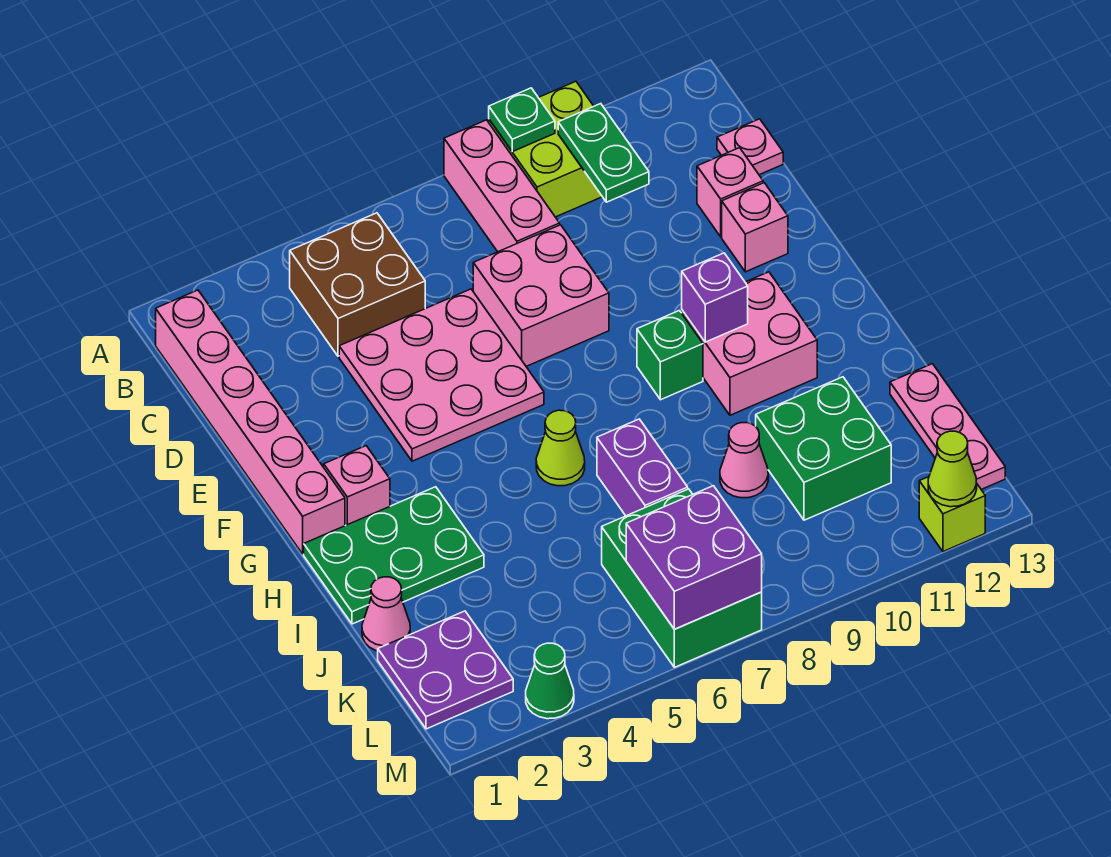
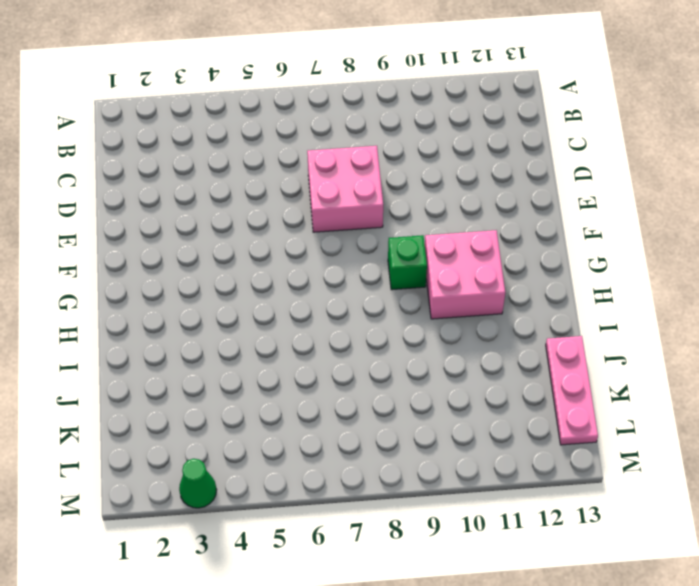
none -> pink 1x3 brick [444,120,560,252]
none -> lime 2x2 brick [489,81,602,217]
none -> pink 1x6 brick [156,290,345,554]

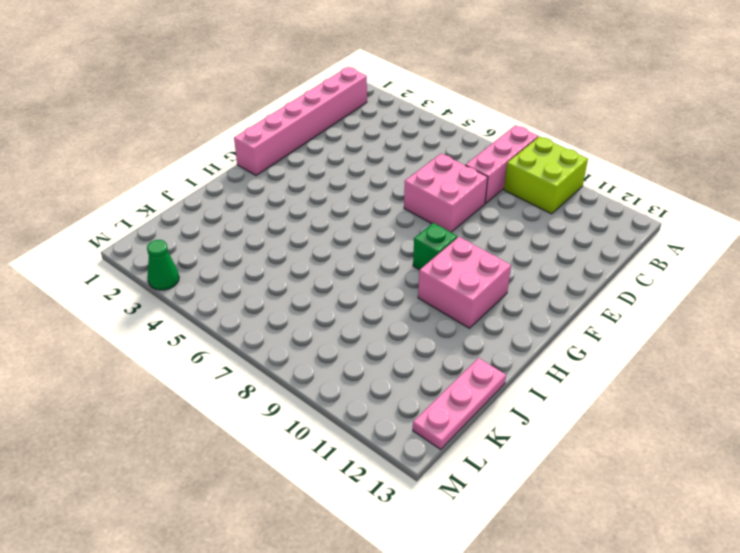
none -> brown 2x2 brick [290,213,425,356]
none -> pink 1x1 plate [717,119,783,175]
none -> pink 3x3 plate [339,289,544,461]

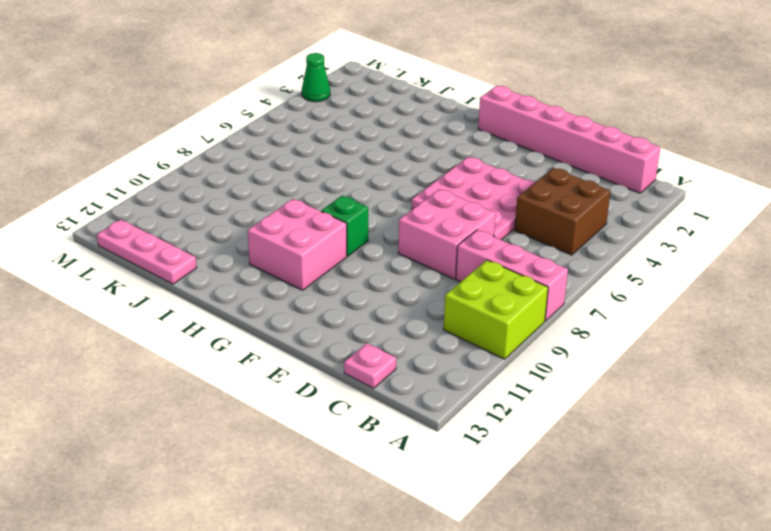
none -> pink 1x1 brick [697,148,763,237]
none -> pink 1x1 brick [722,183,788,272]
none -> pink 1x1 brick [324,446,390,526]

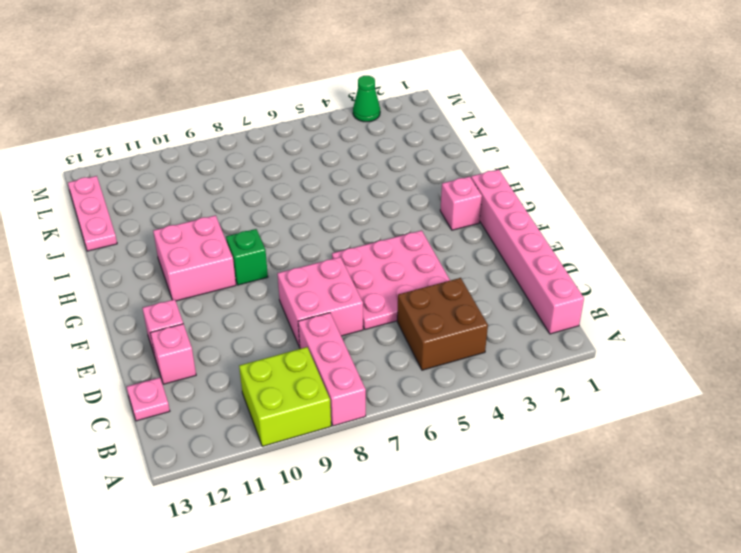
none -> green 2x3 plate [304,487,484,624]
none -> lime 1x1 cone [536,410,585,486]
none -> purple 1x2 brick [597,419,688,516]

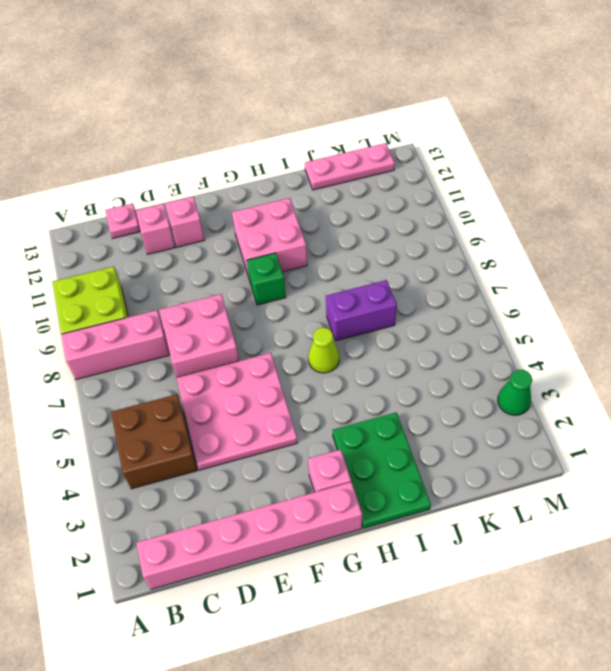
none -> pink 1x1 cone [362,577,410,651]
none -> pink 1x1 cone [720,423,768,498]
none -> green 2x2 brick [756,377,891,520]

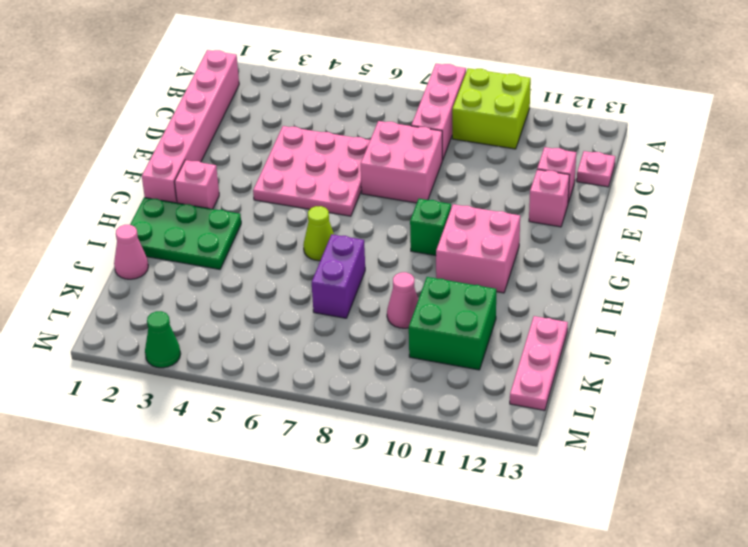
none -> brown 2x2 brick [290,213,425,356]
none -> purple 2x2 plate [378,611,513,729]
none -> green 2x3 brick [602,489,762,667]

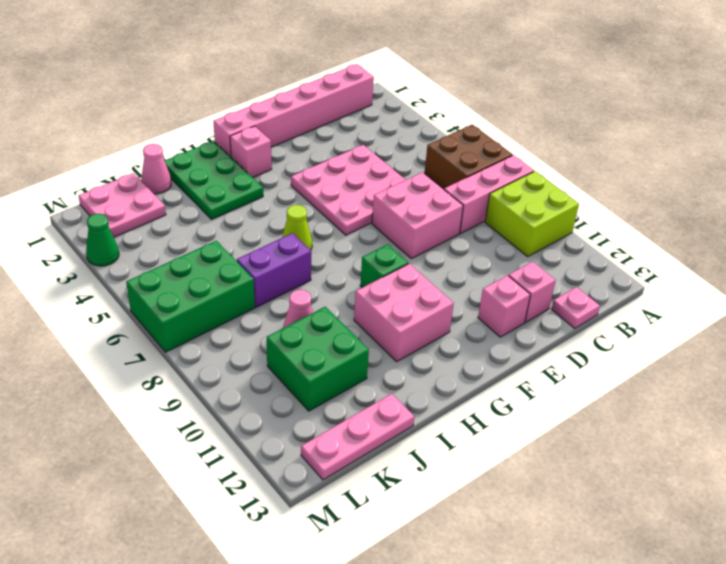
brown 2x2 brick [425,125,512,189] -> brown 2x2 brick moved to [290,213,425,356]
pink 2x2 plate [79,173,166,237] -> purple 2x2 plate [378,611,513,729]
none -> lime 1x1 brick [919,477,985,552]
none -> green 1x1 plate [489,88,555,152]
none -> green 1x2 plate [558,104,649,202]

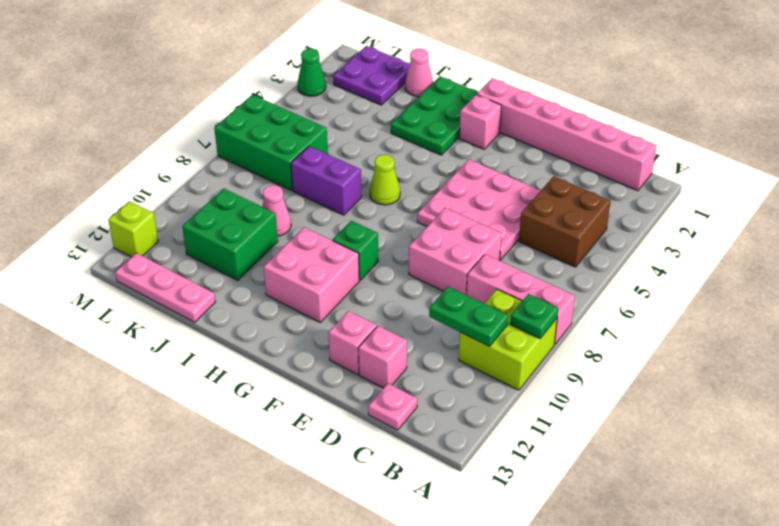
none -> purple 1x1 brick [682,253,748,342]
none -> purple 2x2 brick [626,486,762,629]
none -> lime 1x1 cone [928,431,977,507]

